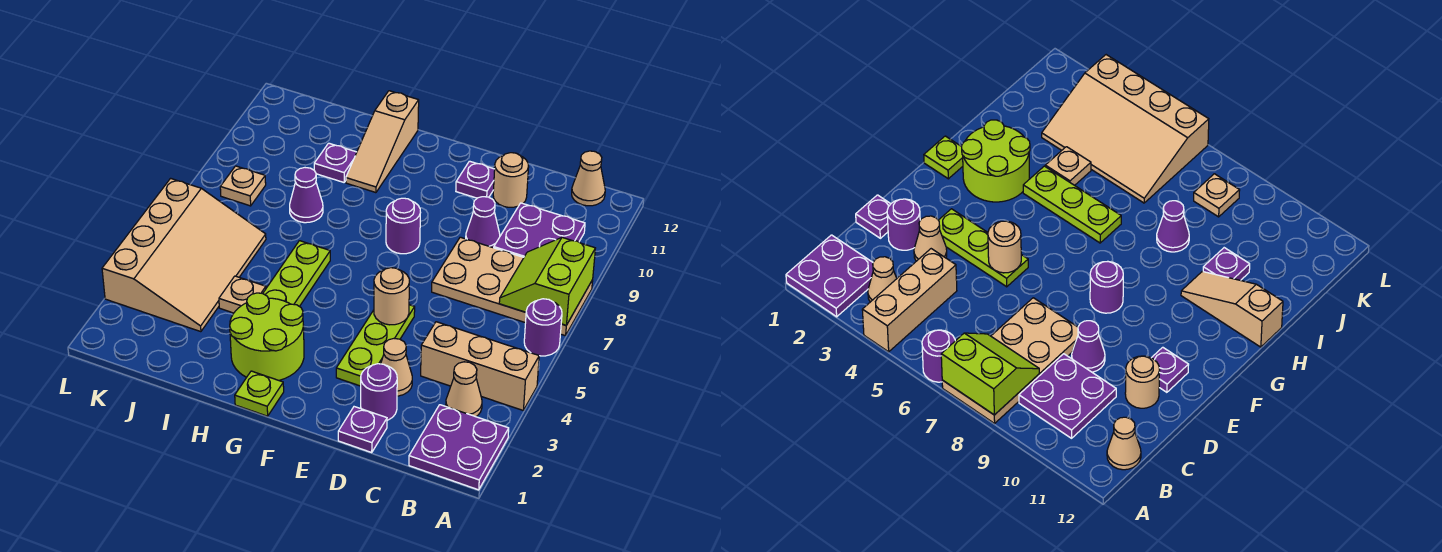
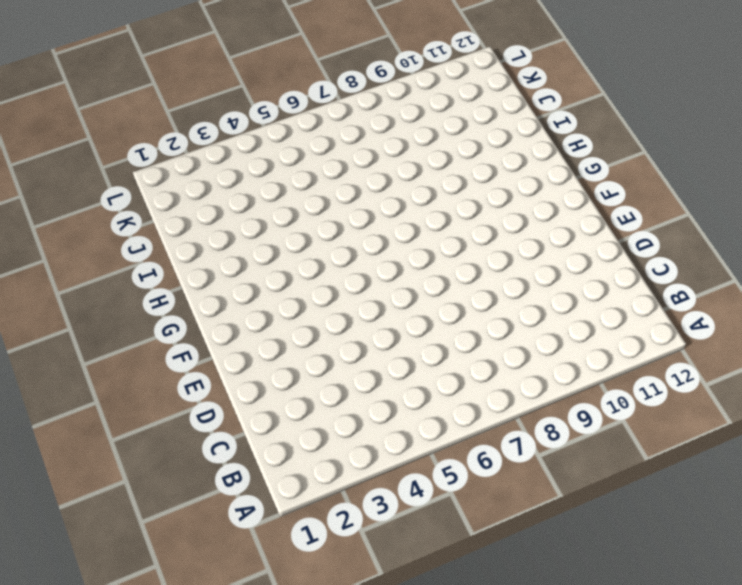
none -> purple 2x2 plate [409,405,509,490]
none -> tan 1x3 brick [421,322,539,410]
none -> purple 1x1 round brick [524,299,562,356]

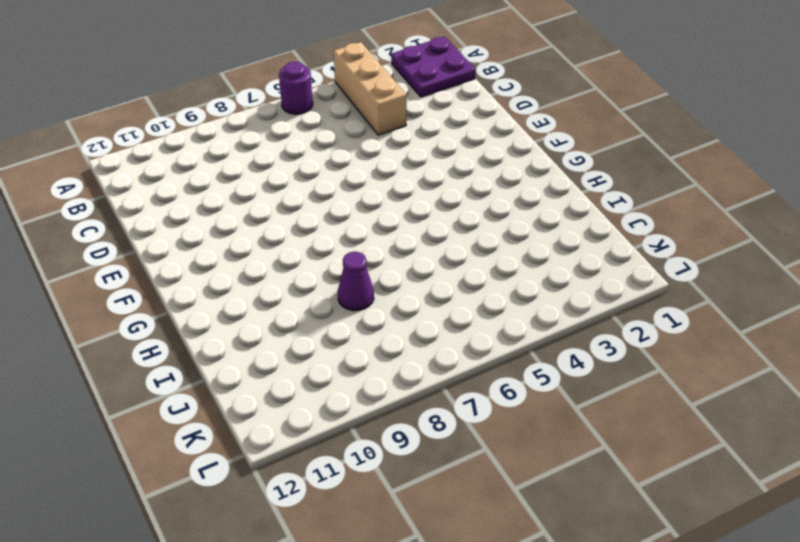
none -> tan 2x4 plate [432,237,593,336]
none -> tan 1x1 cone [446,362,482,417]
none -> purple 2x2 plate [494,203,585,257]

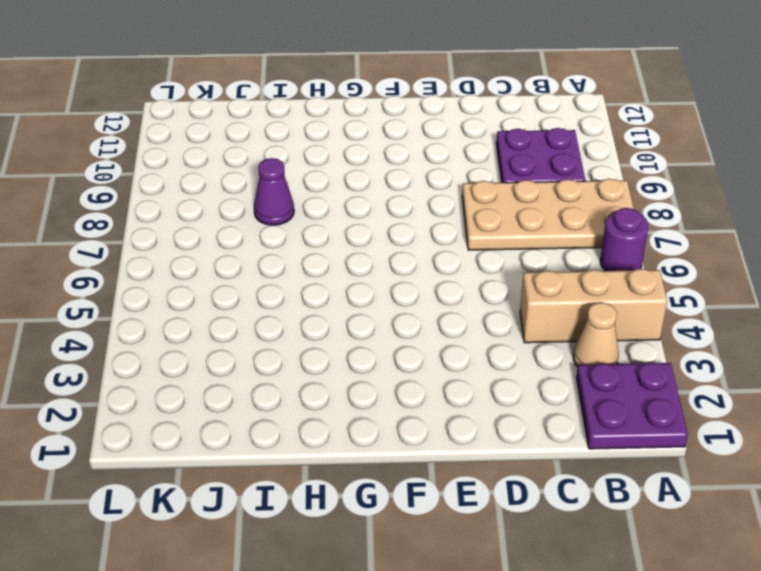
none -> tan 1x1 cone [572,151,605,206]
none -> purple 1x1 plate [338,407,387,452]
none -> purple 1x1 round brick [361,364,397,420]

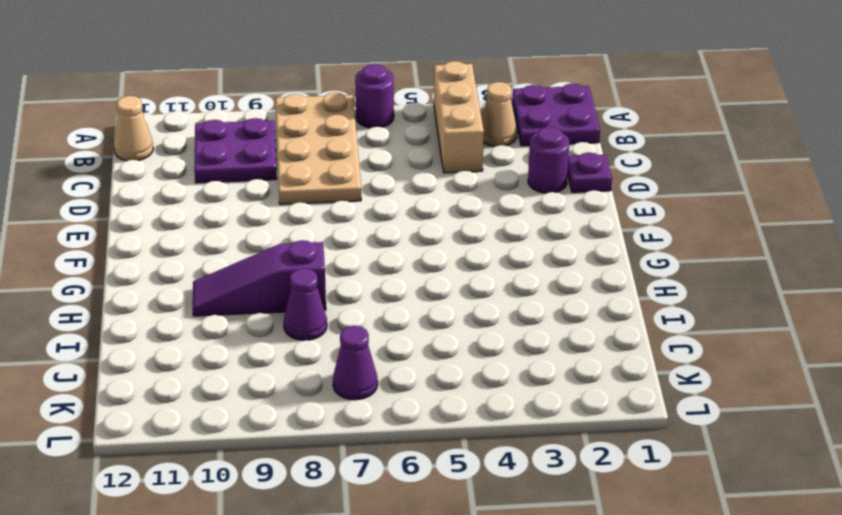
purple 1x3 slope [193,240,326,316] -> tan 1x3 slope [346,91,419,193]
purple 1x1 cone [333,326,378,400] -> purple 1x1 cone moved to [466,197,500,248]
none -> tan 1x1 cone [381,338,412,396]
none -> tan 1x1 round brick [493,153,529,207]
none -> lime 1x3 plate [336,305,415,386]

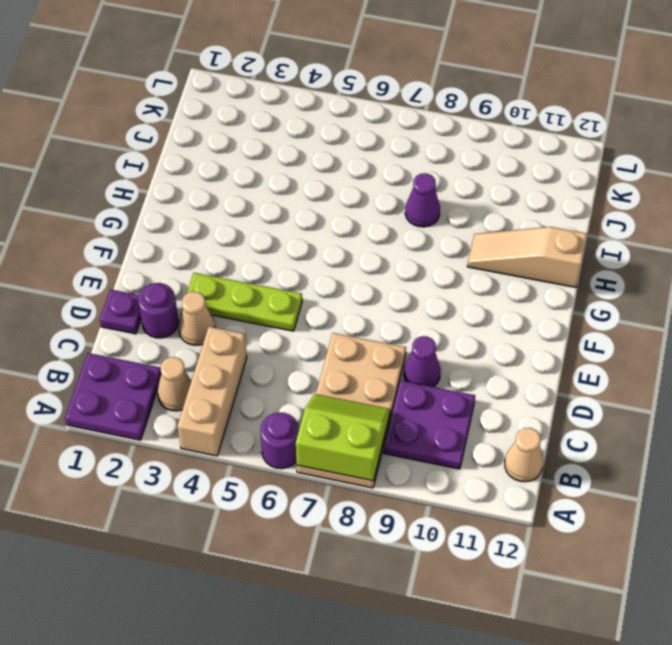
none -> tan 1x1 round brick [493,153,529,207]
none -> purple 1x1 plate [456,161,495,198]
none -> purple 1x1 round brick [386,198,421,254]

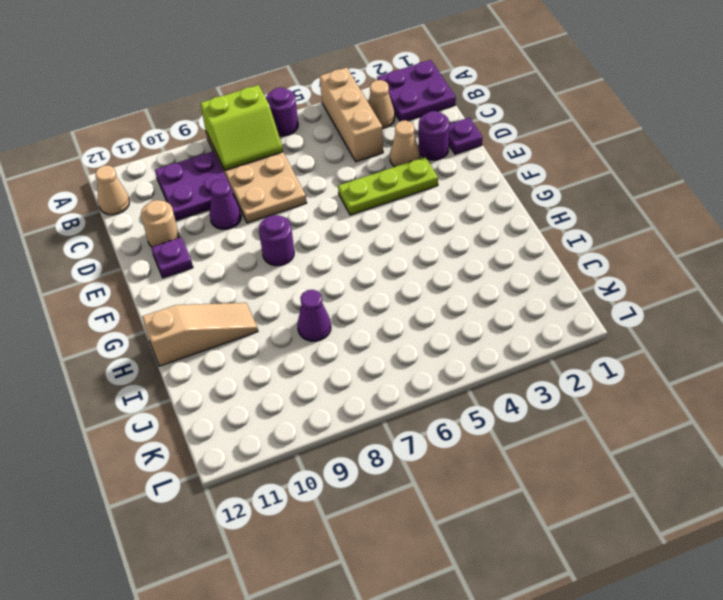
none -> lime 1x1 plate [235,371,284,416]
none -> lime 2x2 round brick [230,293,304,380]
none -> lime 1x3 plate [263,241,330,306]

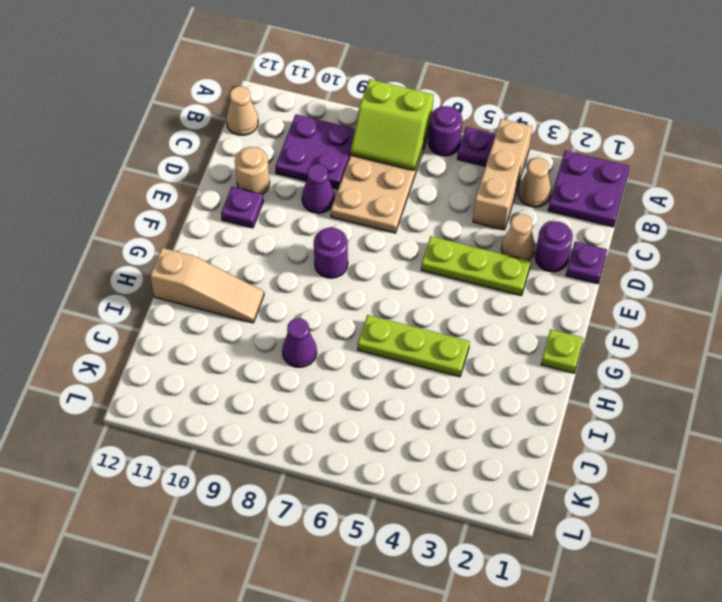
purple 1x1 plate [457,127,496,166] -> purple 1x1 plate moved to [314,143,357,182]
none -> lime 2x2 round brick [230,293,304,380]
none -> tan 1x1 plate [219,276,266,313]
none -> tan 3x4 slope [102,178,266,332]

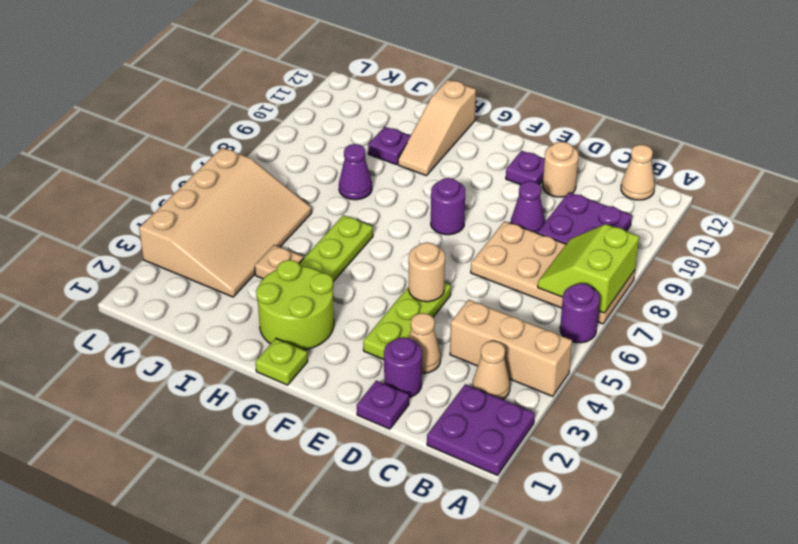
none -> tan 1x1 plate [220,166,266,206]

